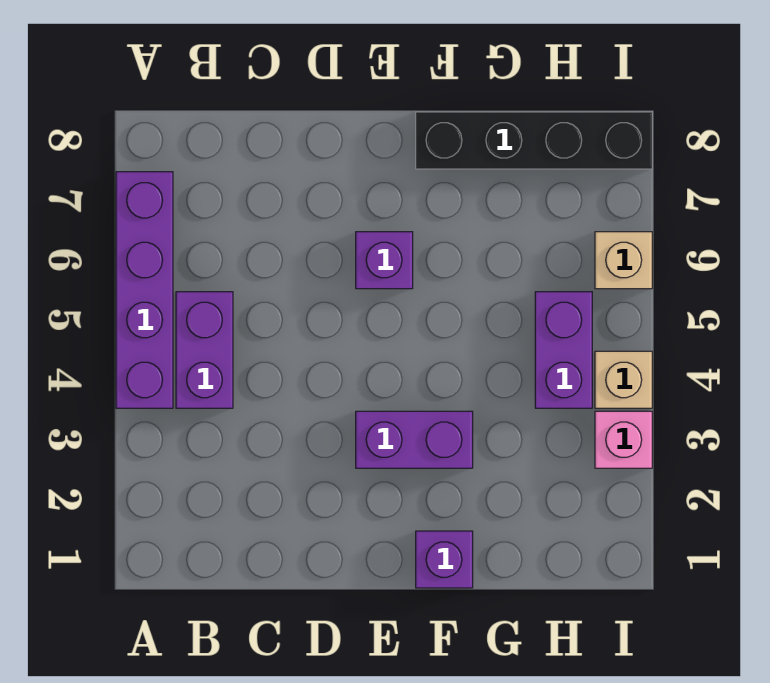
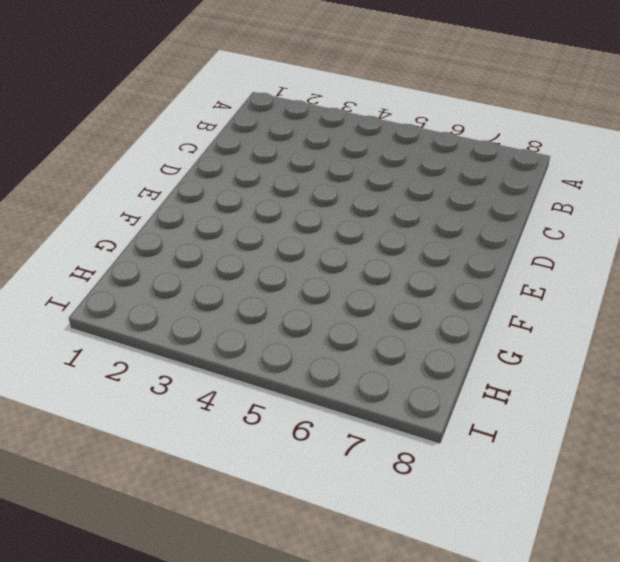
none -> purple 1x4 brick [116,172,173,408]
none -> purple 1x2 brick [176,292,233,408]

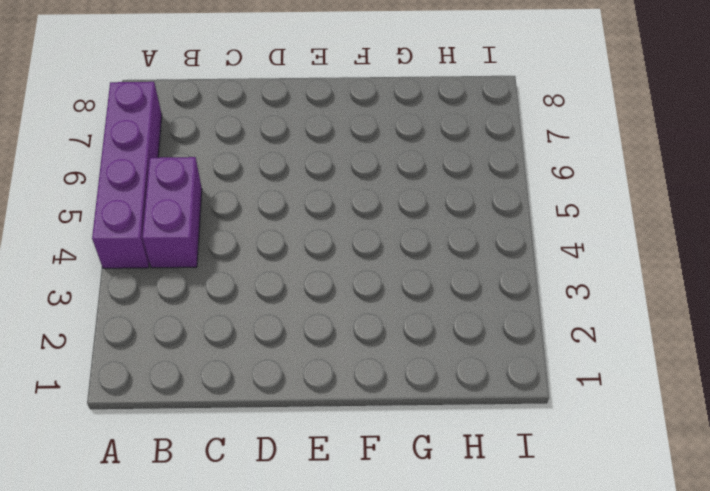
none -> purple 1x2 brick [356,411,473,468]
none -> purple 1x1 brick [356,232,413,289]

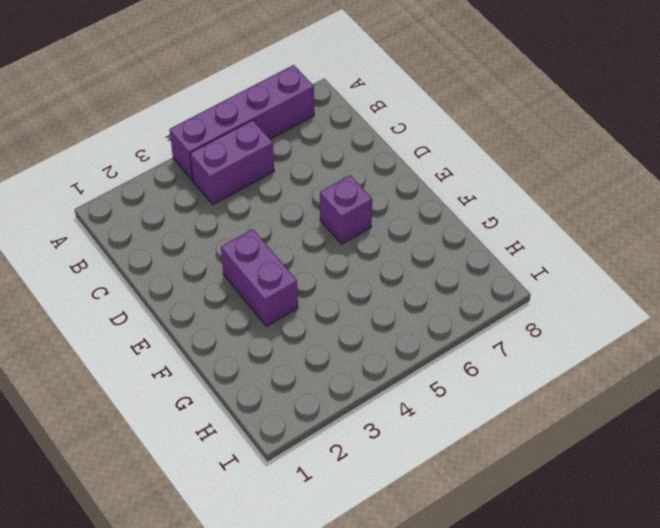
none -> purple 1x1 brick [416,531,473,588]
none -> black 1x4 brick [416,112,652,169]

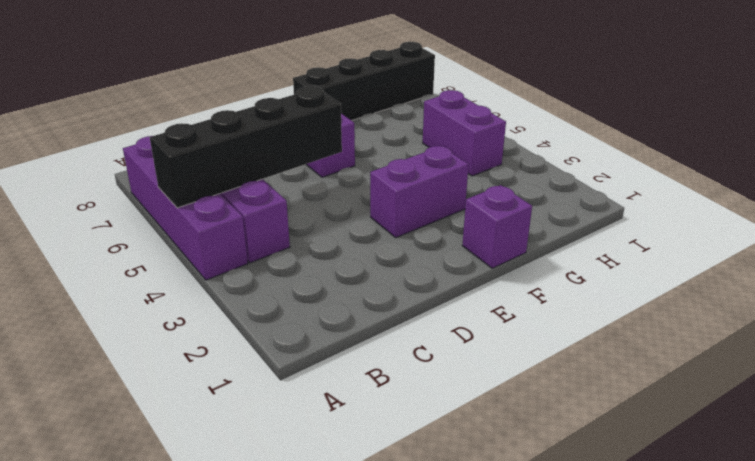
black 1x4 brick [150,86,342,208] -> none
none -> pink 1x1 brick [595,411,652,468]
none -> tan 1x1 brick [595,351,652,408]

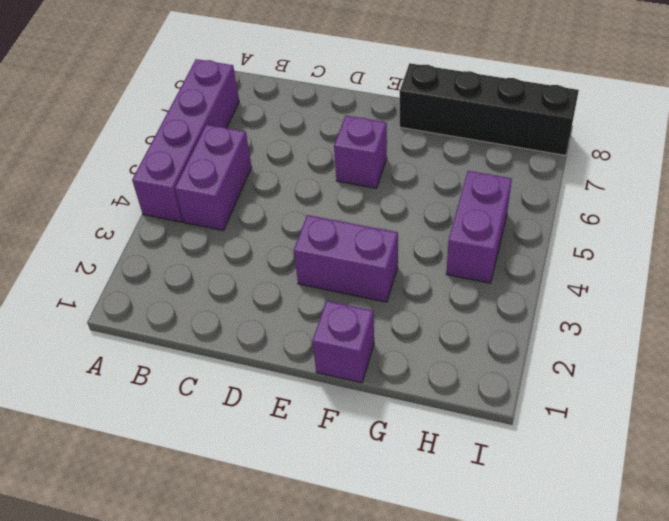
none -> pink 1x1 brick [595,411,652,468]
none -> tan 1x1 brick [595,351,652,408]

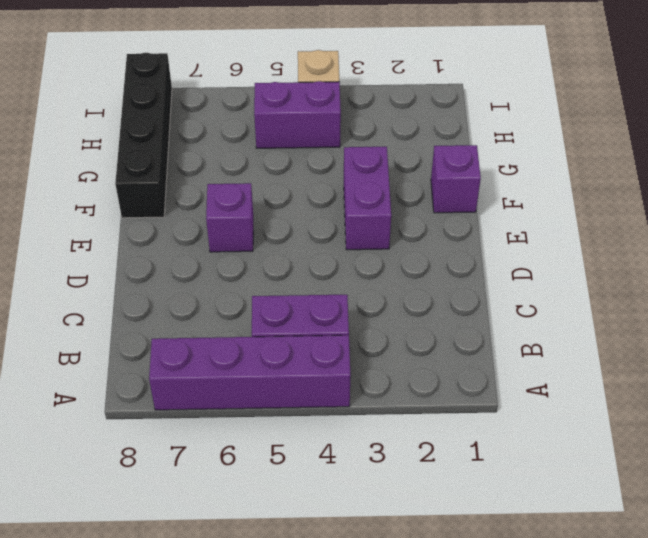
none -> pink 1x1 brick [595,411,652,468]
none -> tan 1x1 brick [595,232,652,289]

